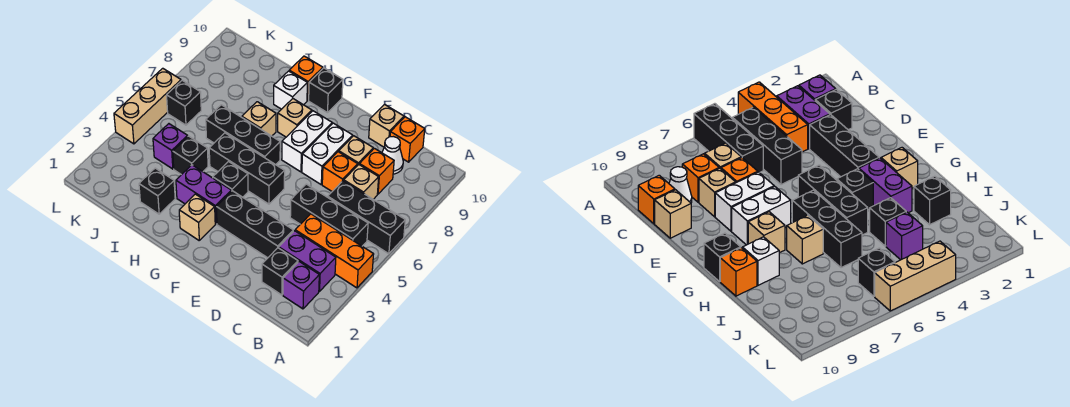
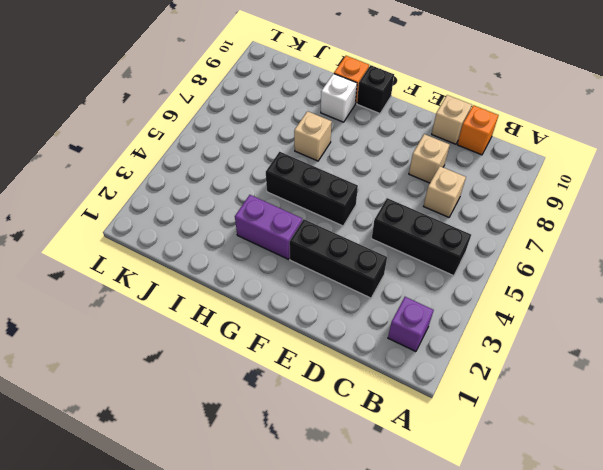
none -> orange 1x3 brick [295,214,374,288]
none -> black 1x3 brick [328,181,405,254]
none -> purple 1x2 brick [279,231,336,291]
none -> black 1x1 brick [262,248,298,295]

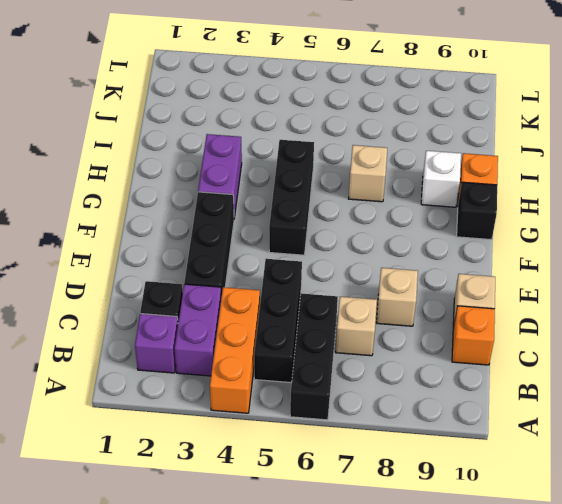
none -> orange 1x1 brick [359,148,394,194]
none -> white 1x1 cone [382,137,403,174]
none -> orange 1x1 brick [322,152,358,191]
none -> white 1x2 brick [302,123,353,184]

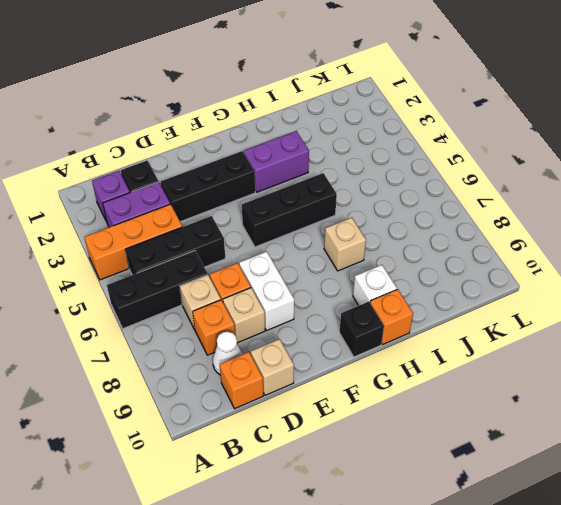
none -> white 1x2 brick [282,111,332,172]
none -> tan 1x1 brick [179,194,215,240]
none -> black 1x1 brick [213,162,248,197]
none -> black 1x3 brick [206,105,280,165]

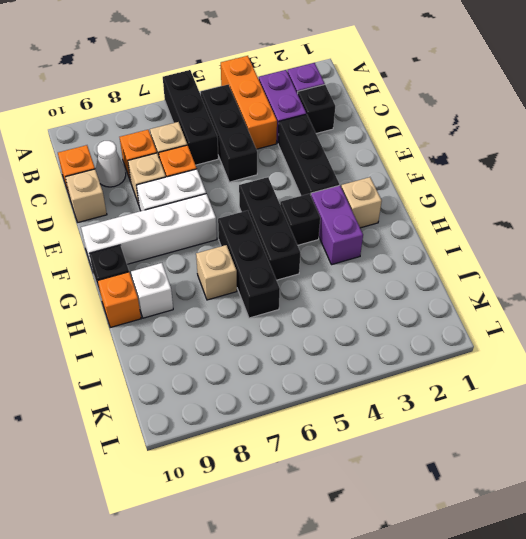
white 1x4 brick [81,194,217,271] -> white 1x2 brick [282,111,332,172]
none -> tan 1x1 brick [278,99,312,137]
none -> black 1x1 brick [139,168,175,214]
none -> black 1x1 brick [173,136,208,175]
none -> purple 1x1 brick [153,124,188,169]

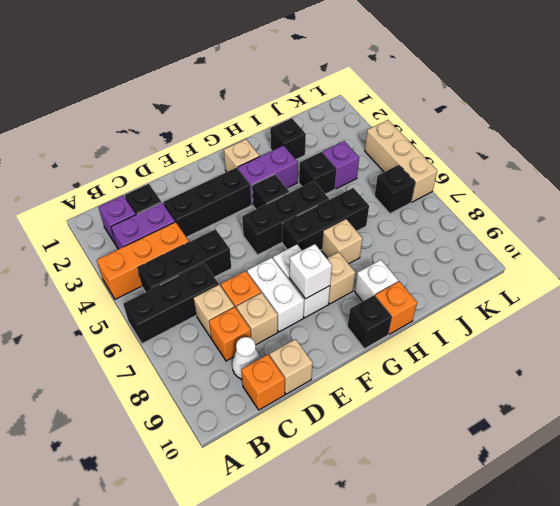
white 1x1 brick [289,244,332,299] -> none

